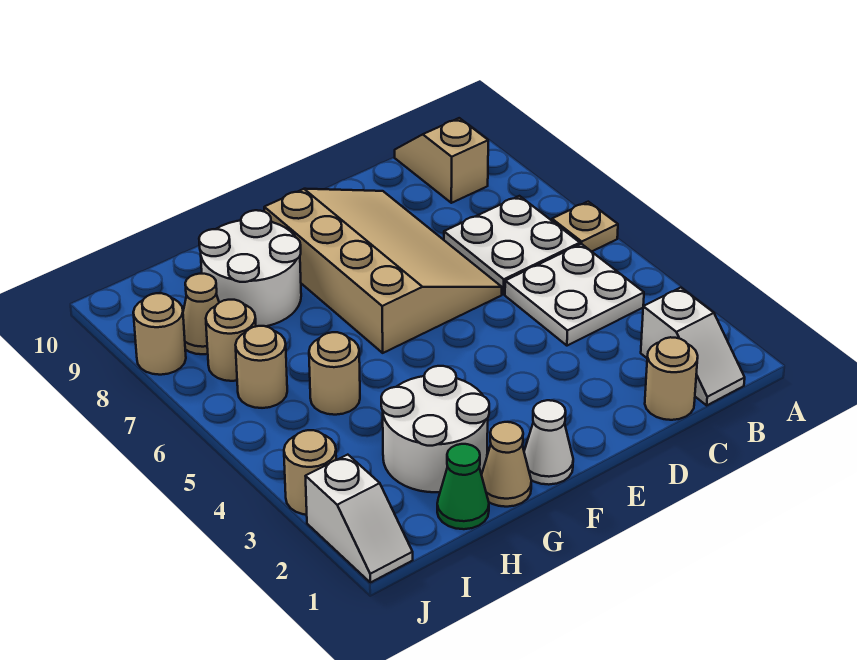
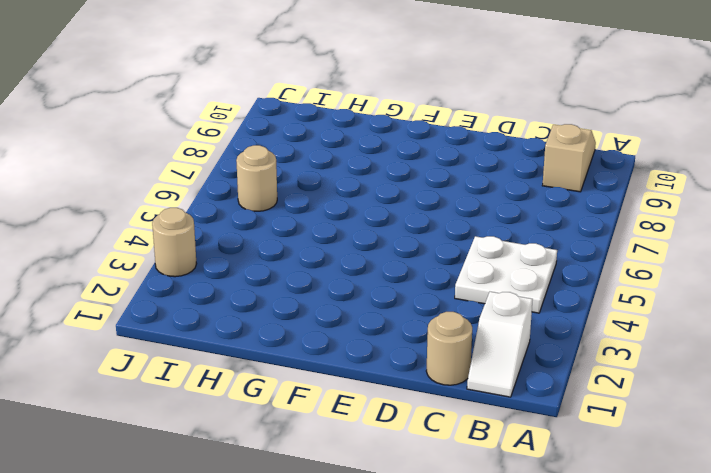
none -> tan 1x1 plate [552,202,618,252]
none -> white 2x2 plate [444,196,580,294]
none -> tan 3x4 slope [264,189,502,353]

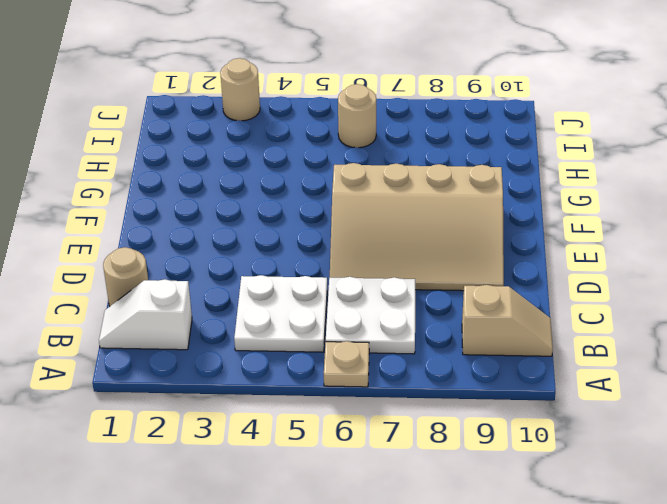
none -> white 1x1 cone [524,400,573,485]
none -> tan 1x1 cone [482,422,531,507]
none -> white 2x2 round brick [381,366,489,492]

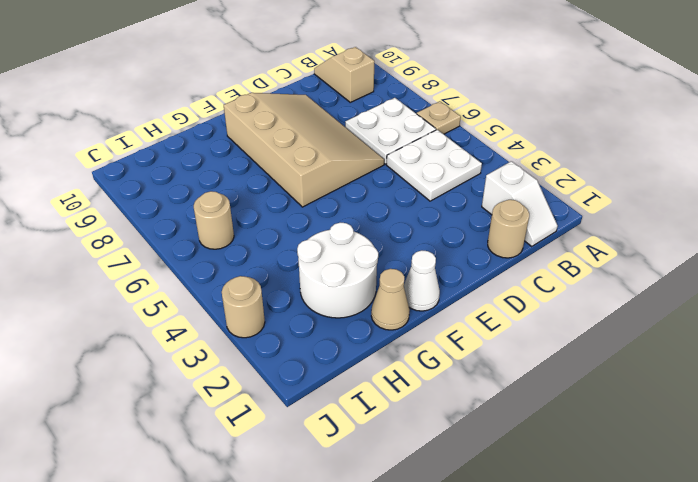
none -> white 2x2 round brick [199,210,301,326]
none -> green 1x1 cone [437,444,489,529]
none -> tan 1x1 round brick [309,332,360,415]

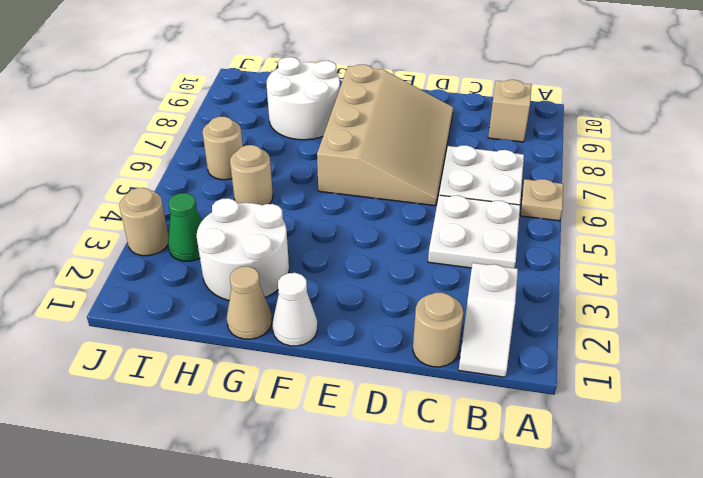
green 1x1 cone [168,193,202,261] -> green 1x1 cone moved to [437,444,489,529]
none -> tan 1x1 round brick [206,300,256,381]
none -> tan 1x1 cone [183,273,219,354]
none -> white 1x2 slope [306,455,413,583]

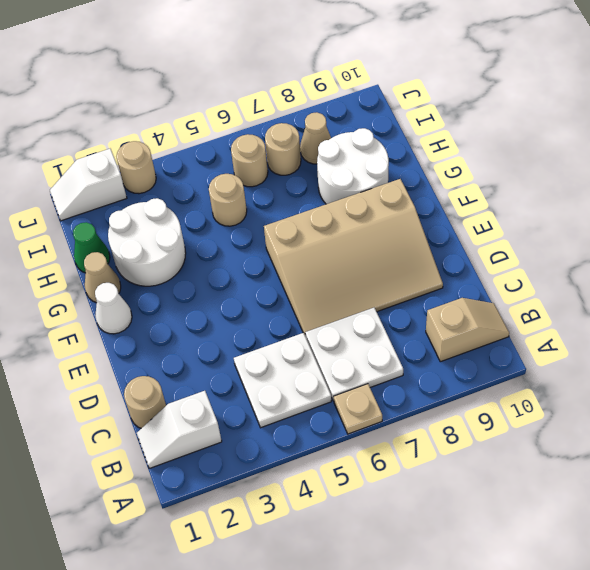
none -> tan 1x1 round brick [133,293,186,375]

